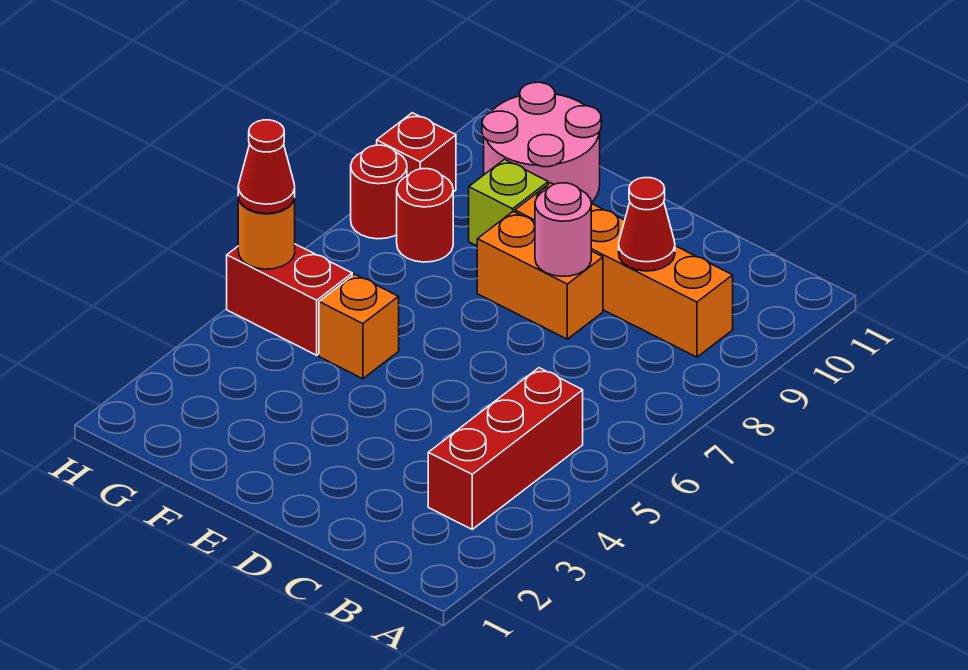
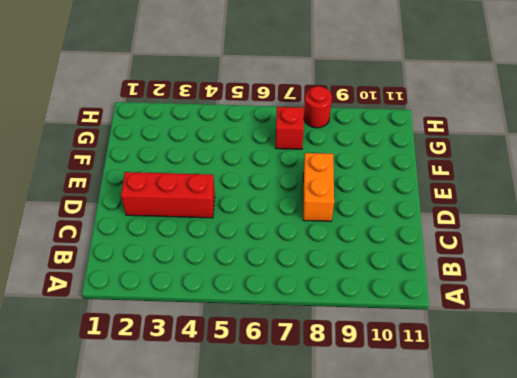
red 1x3 brick [121,172,215,218] -> red 1x3 brick moved to [428,368,583,529]
red 1x1 brick [276,107,304,149] -> red 1x1 brick moved to [377,113,456,192]
none -> orange 1x4 brick [515,183,733,357]
none -> orange 1x1 brick [319,274,399,379]
none -> lime 1x1 brick [469,159,548,246]

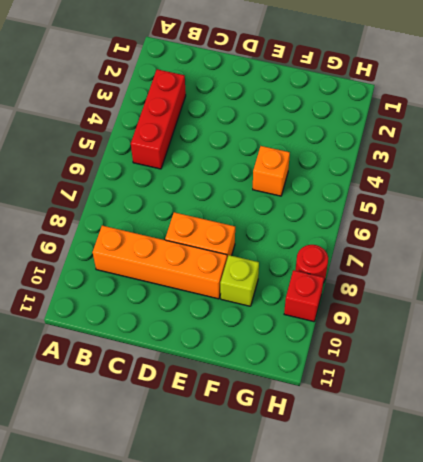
none -> pink 2x2 round brick [482,82,601,203]
none -> red 1x2 brick [227,244,352,355]
none -> red 1x1 round brick [397,169,453,262]

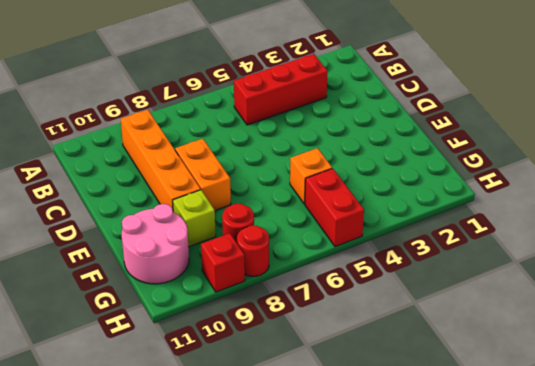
none -> red 1x1 cone [619,178,675,271]
none -> pink 1x1 round brick [535,183,591,276]
none -> orange 1x1 round brick [238,197,295,269]

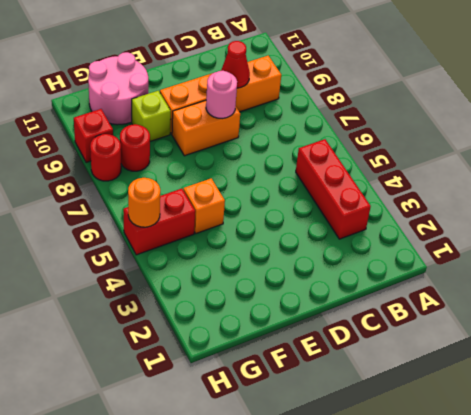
none -> red 1x1 cone [238,120,295,214]

